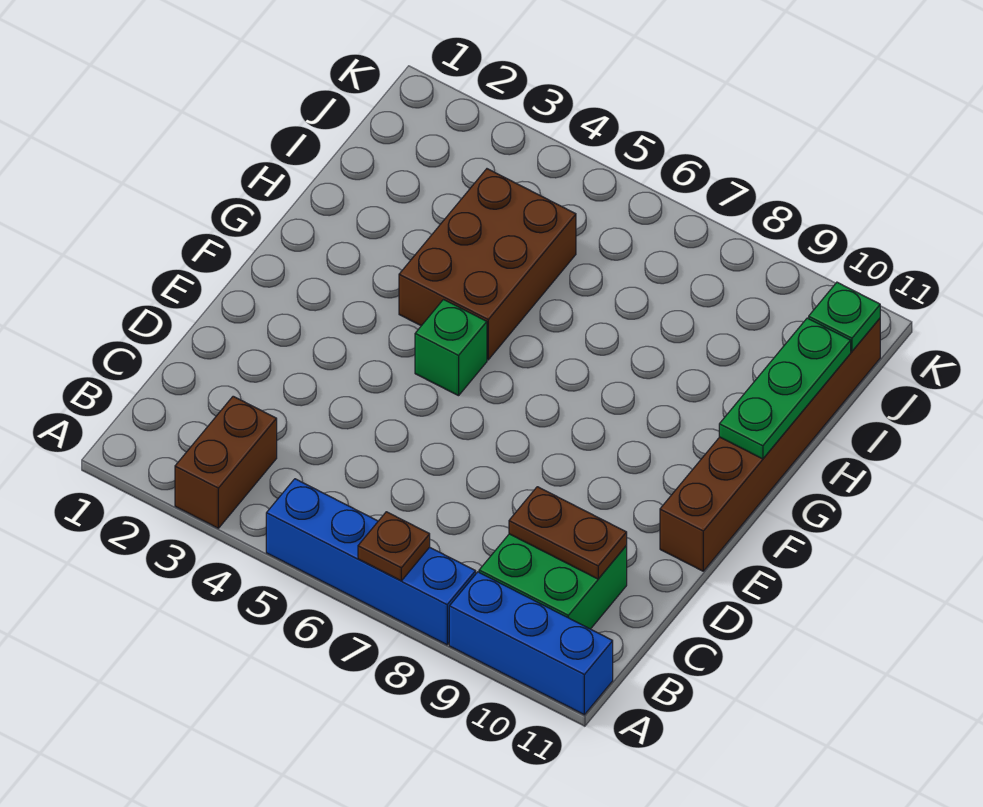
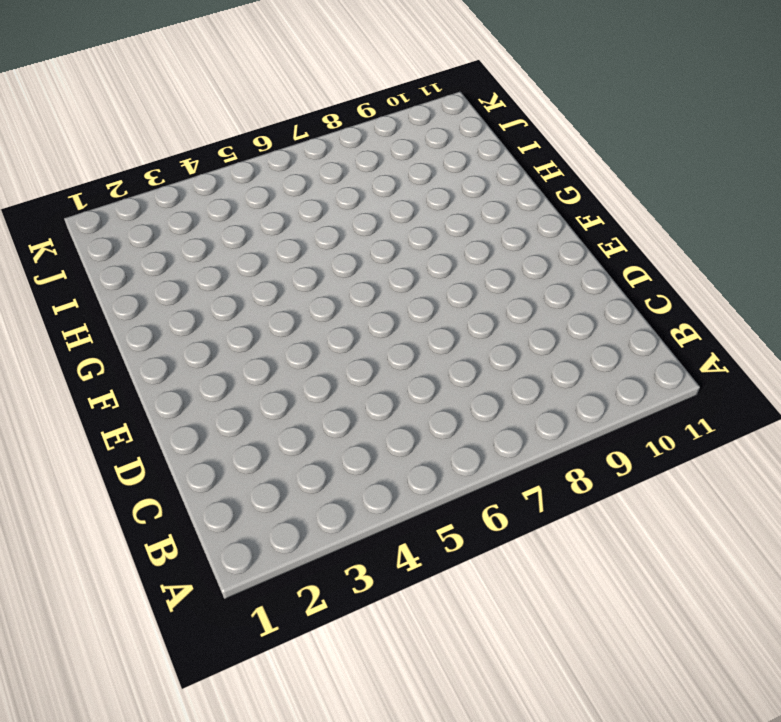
none -> brown 1x2 brick [175,396,277,528]
none -> blue 1x4 brick [266,479,476,645]

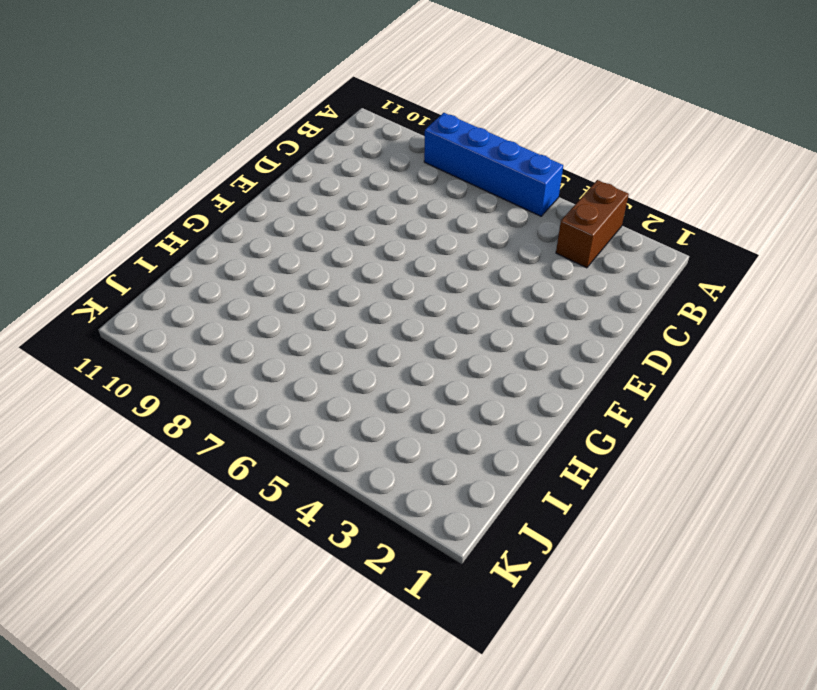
none -> blue 1x3 brick [449,572,613,715]
none -> green 2x2 brick [479,534,627,629]

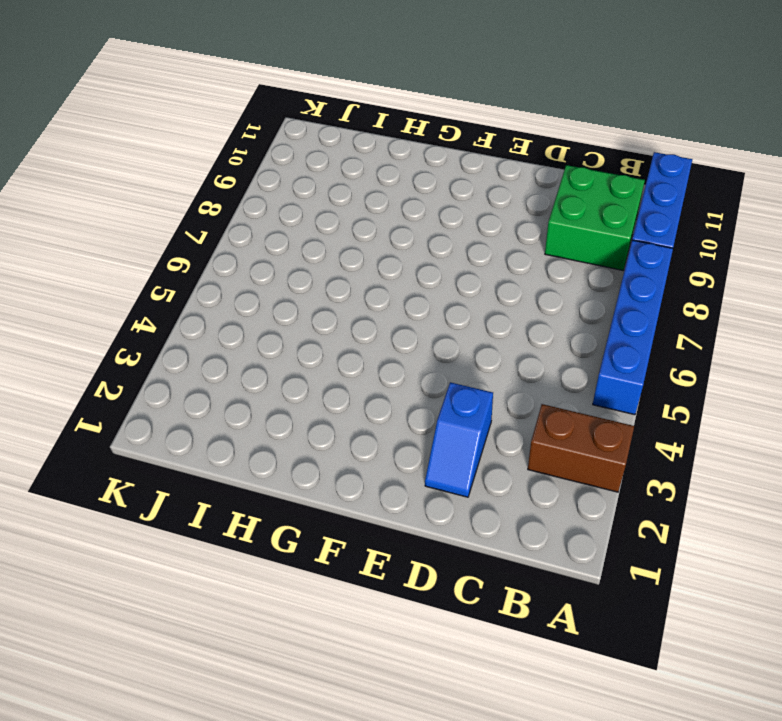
blue 1x2 slope [425,382,493,497] -> none
none -> brown 1x6 brick [660,319,880,571]
none -> green 1x1 brick [415,300,487,396]

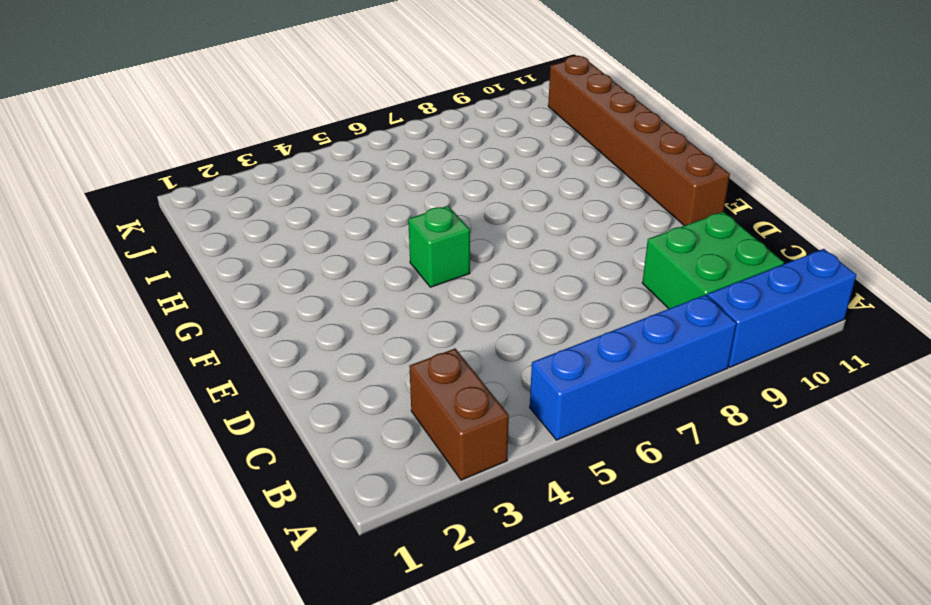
none -> brown 2x3 brick [399,169,576,360]
none -> brown 1x1 plate [358,512,430,581]

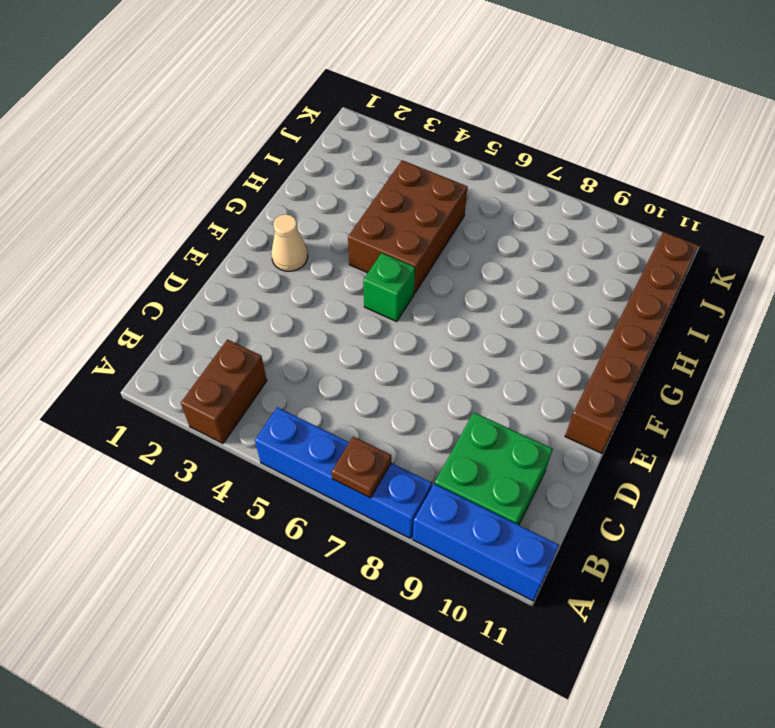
tan 1x1 cone [271,214,308,271] -> none
none -> brown 1x2 plate [509,487,627,579]
none -> green 1x3 plate [719,318,851,459]

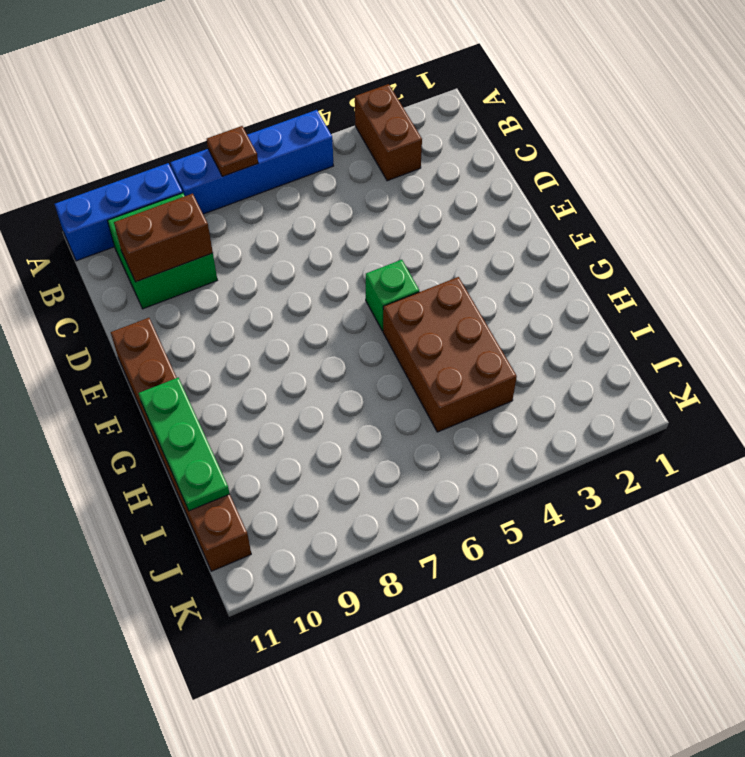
brown 1x2 brick [114,194,213,282] -> brown 1x2 plate [509,487,627,579]
none -> green 1x1 plate [809,282,880,351]

